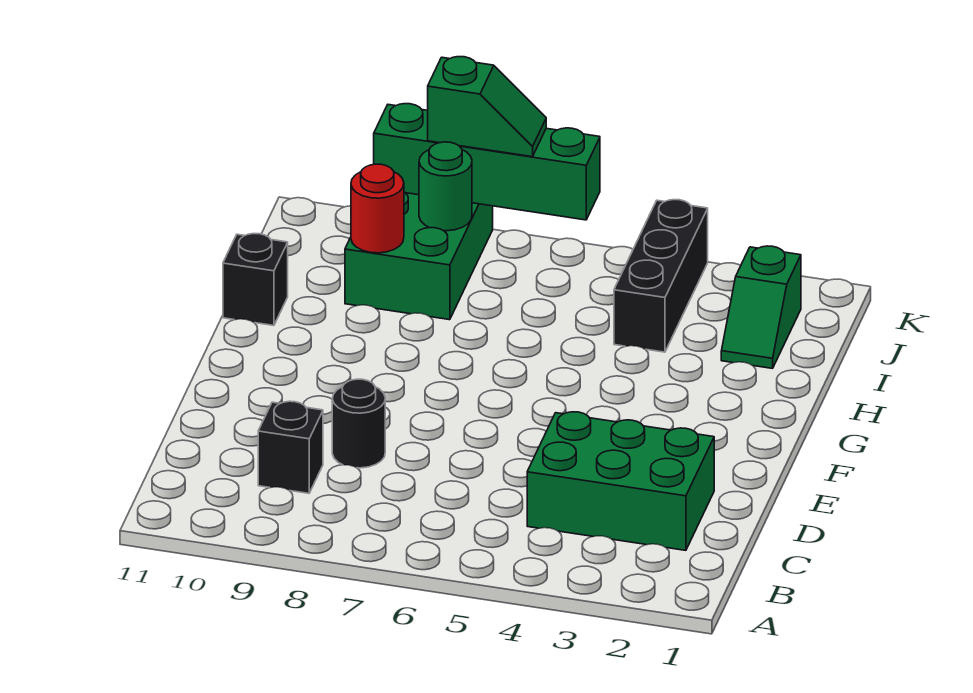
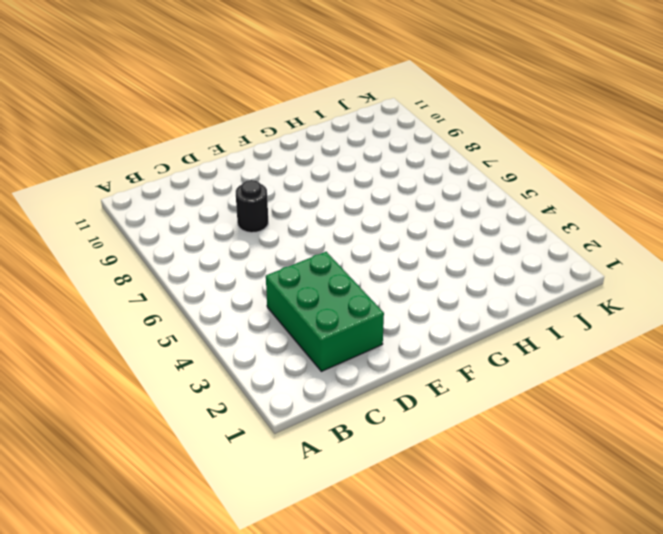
none -> black 1x1 brick [258,401,323,493]
none -> black 1x1 brick [223,234,288,326]

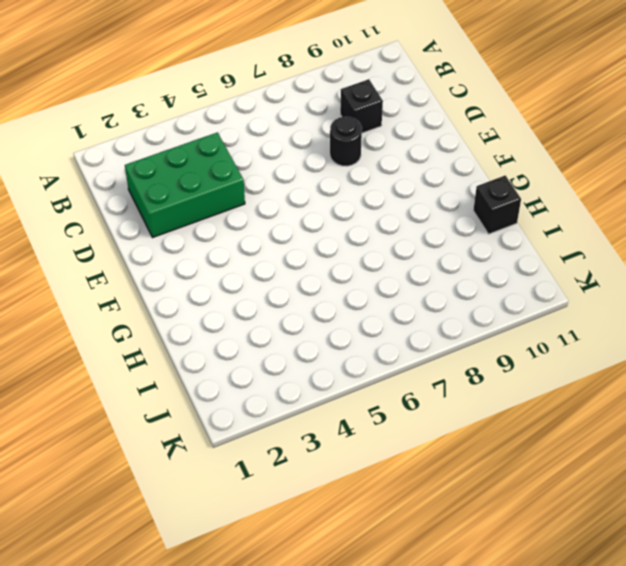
none -> green 1x2 slope [721,246,801,368]
none -> black 1x3 brick [614,200,708,352]

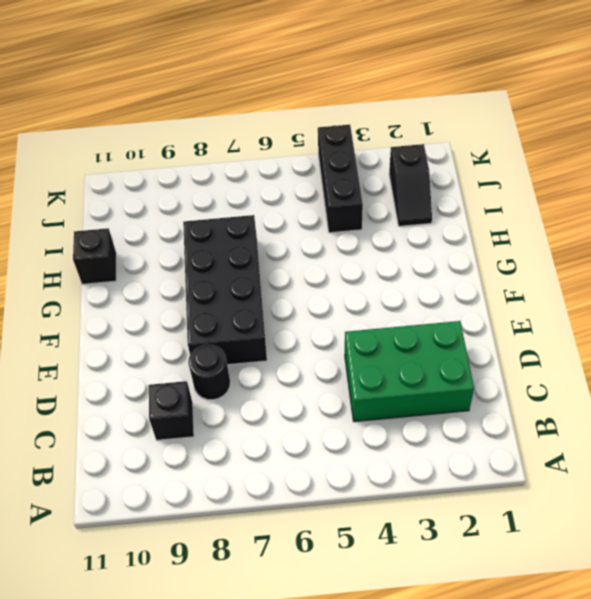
black 2x4 brick [183,215,267,365] -> none
black 1x2 slope [389,144,432,226] -> green 1x2 slope [721,246,801,368]
none -> green 2x3 brick [345,193,493,320]
none -> red 1x1 round brick [351,164,404,253]

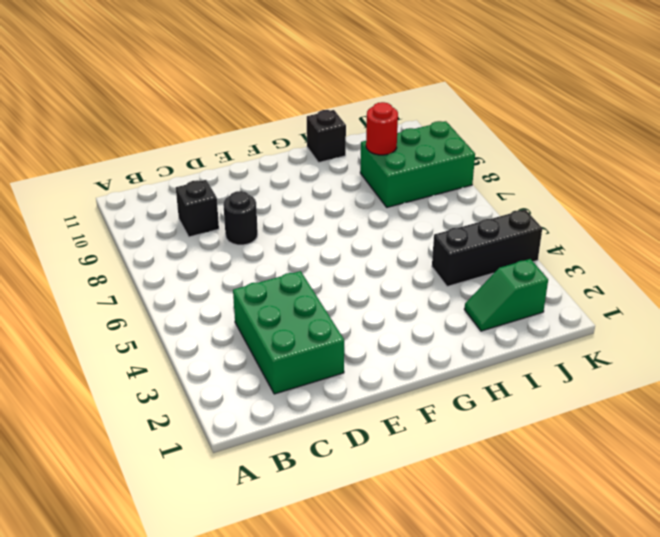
none -> green 1x1 round brick [419,142,472,231]
none -> green 1x4 brick [374,104,600,220]

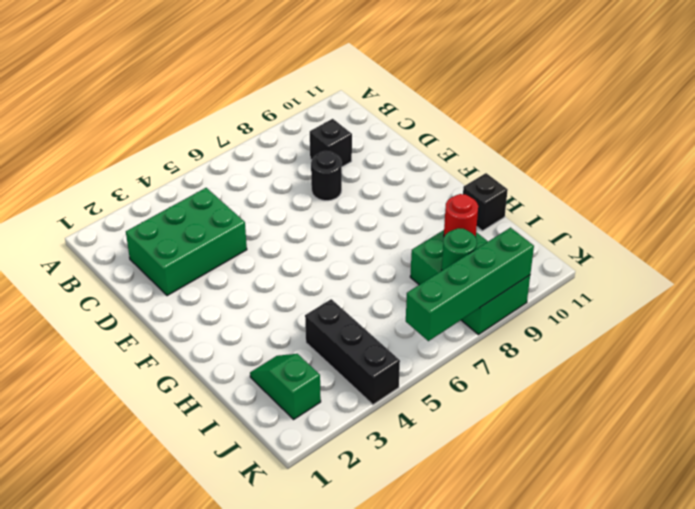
none -> green 1x2 slope [428,57,546,157]

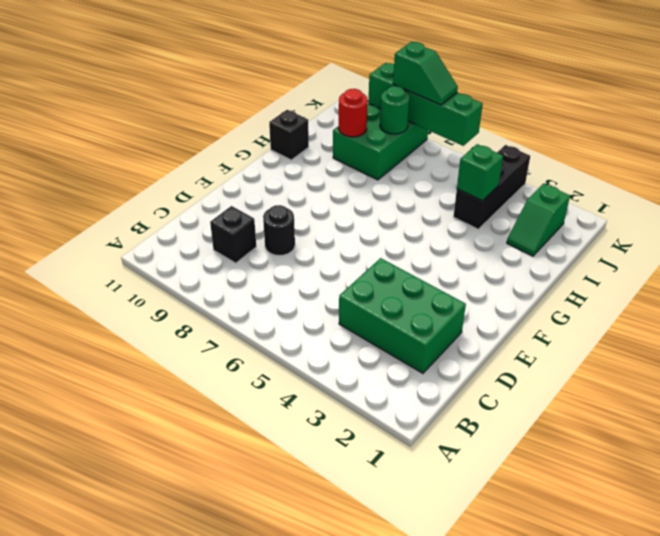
green 1x1 brick [457,144,503,201] -> none

